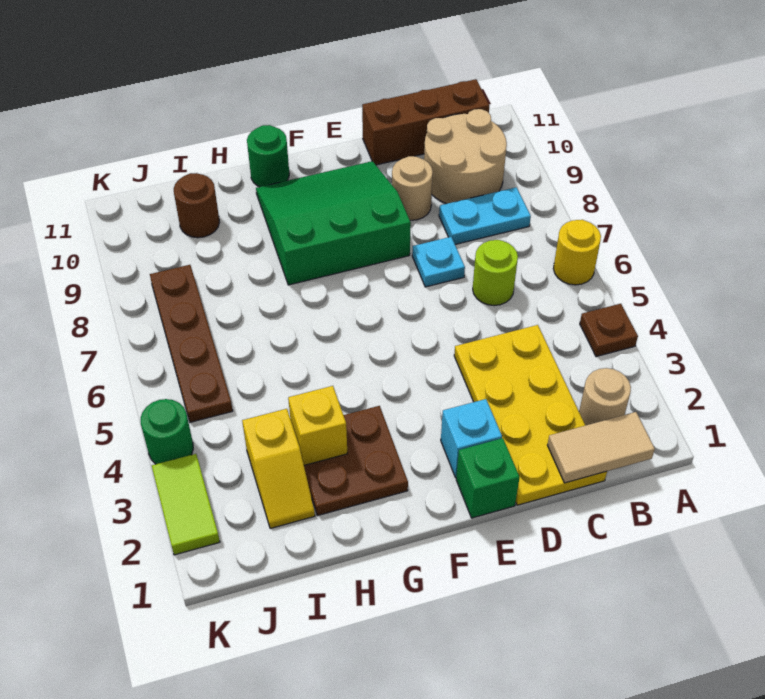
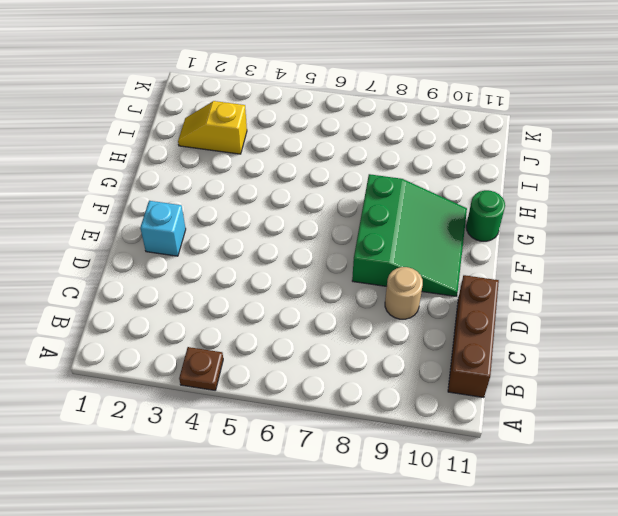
none -> yellow 1x1 round brick [553,220,601,285]
none -> tan 1x1 round brick [579,368,631,425]
none -> cyan 1x2 plate [439,187,531,244]

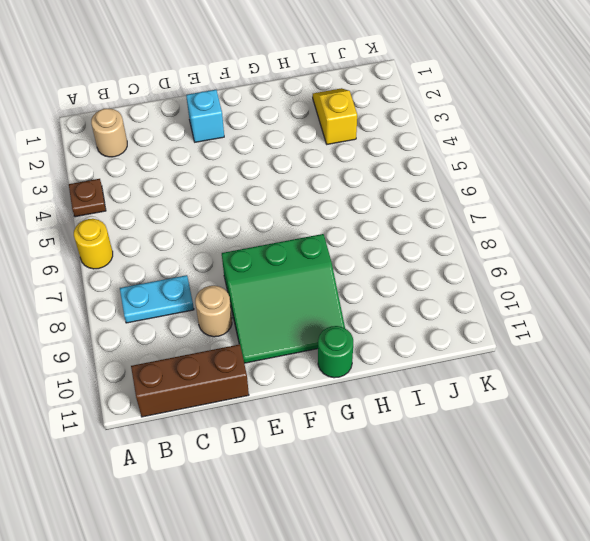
none -> tan 2x2 round brick [424,109,507,204]
none -> yellow 2x4 plate [454,325,607,505]
none -> lime 1x1 round brick [473,240,518,305]

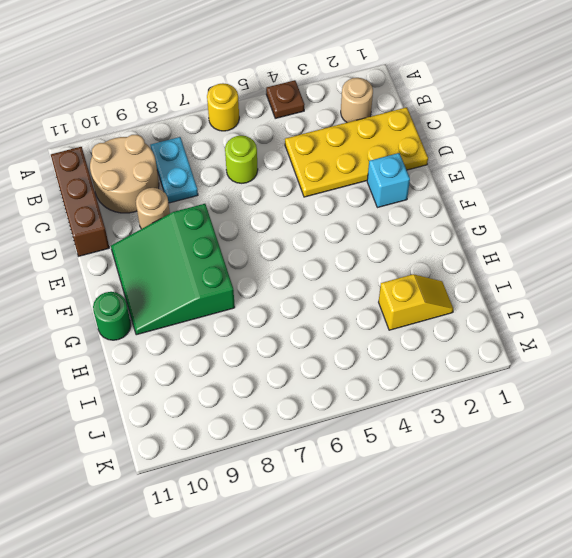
none -> cyan 1x1 plate [412,237,465,287]
none -> green 1x1 brick [456,438,520,518]
none -> brown 2x2 plate [304,406,408,516]

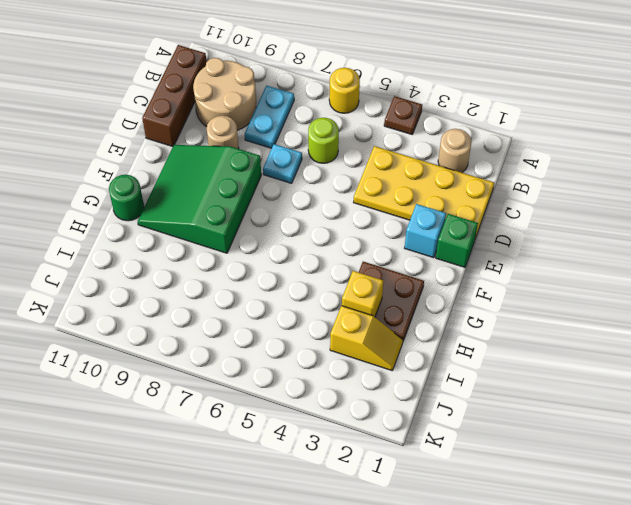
none -> brown 1x1 round brick [174,173,219,238]
none -> brown 1x4 plate [150,265,233,422]
none -> lime 1x2 tile [152,454,220,555]

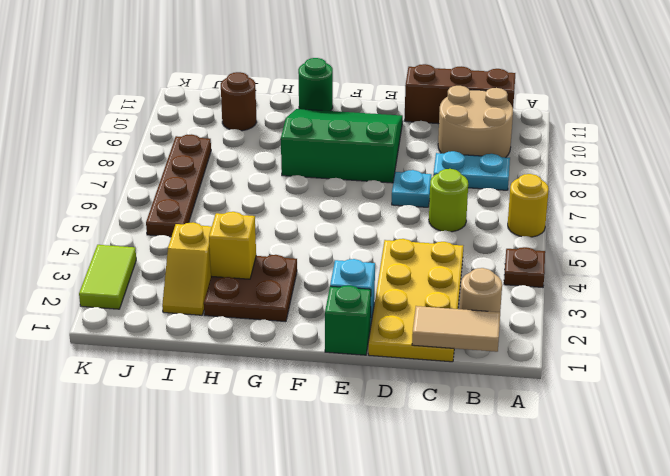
none -> tan 1x1 round brick [392,156,433,220]
none -> green 1x1 round brick [141,399,193,464]

